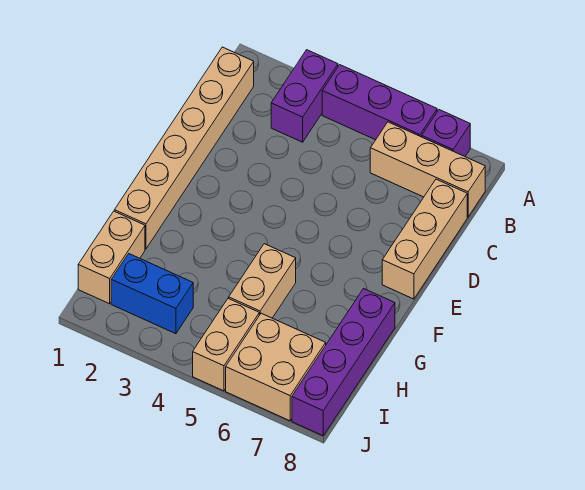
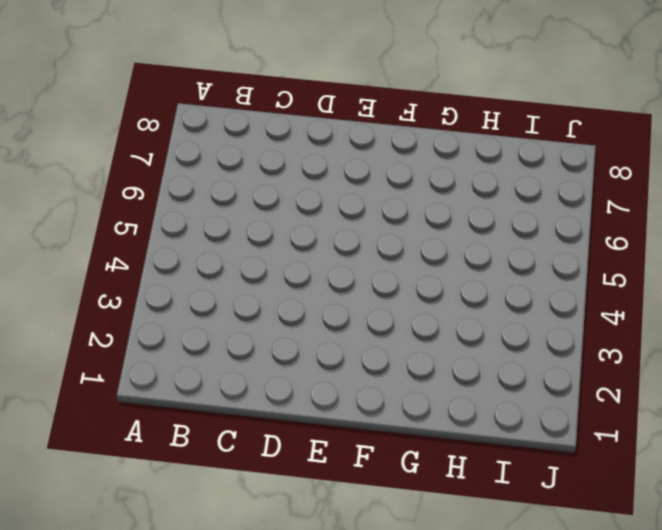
none -> purple 1x2 brick [271,50,338,142]
none -> purple 1x3 brick [322,65,437,140]
none -> purple 1x1 brick [422,110,470,156]

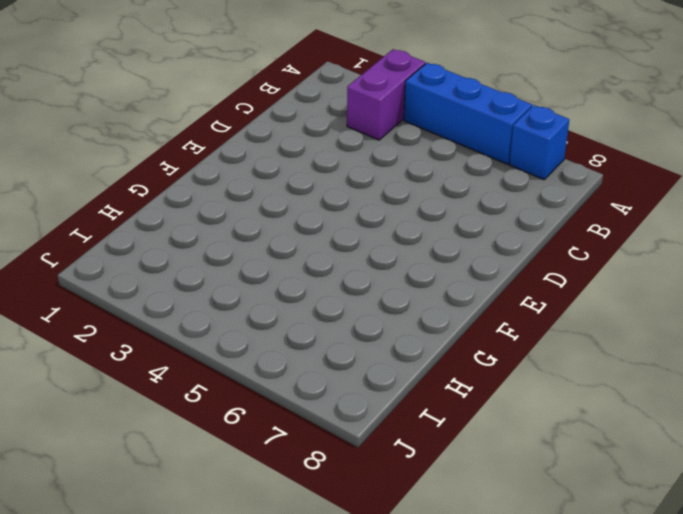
blue 1x3 brick [404,63,532,164] -> purple 1x3 brick [322,65,437,140]
blue 1x1 brick [509,105,569,180] -> purple 1x1 brick [422,110,470,156]
none -> tan 1x6 brick [114,47,254,249]
none -> tan 1x3 brick [370,122,485,217]
none -> tan 1x3 brick [382,179,467,299]

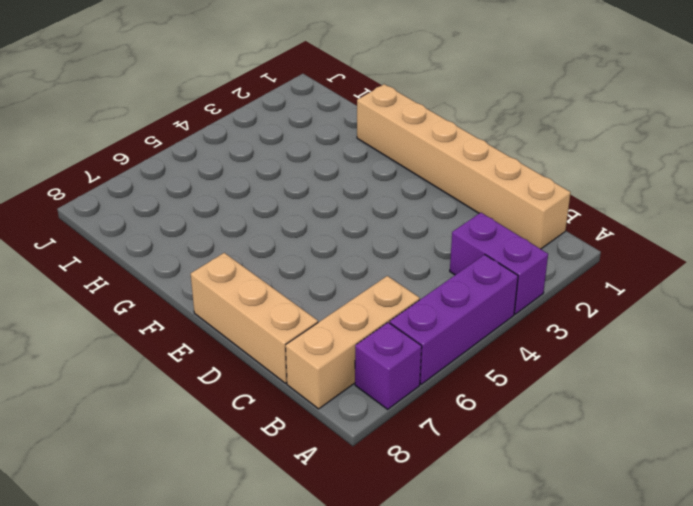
none -> tan 1x2 brick [229,244,296,318]
none -> purple 1x4 brick [292,289,395,436]
none -> tan 1x2 brick [78,211,145,304]

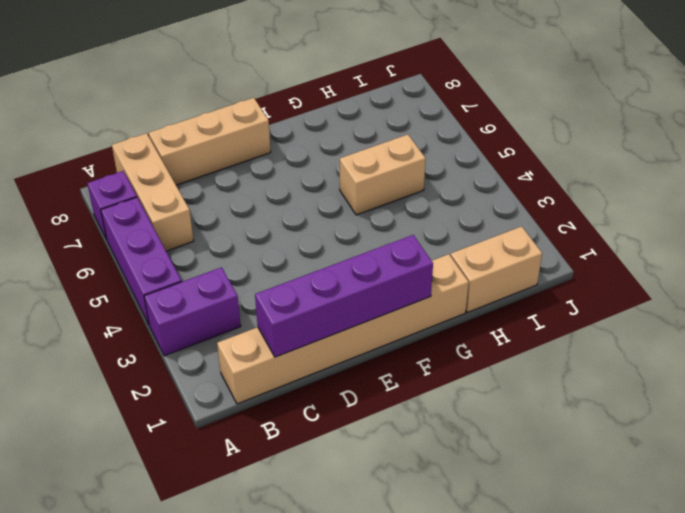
purple 1x4 brick [255,235,433,357] -> purple 1x4 brick moved to [292,289,395,436]
none -> blue 1x2 brick [111,254,193,334]
none -> tan 1x2 brick [193,298,259,391]
none -> tan 2x2 brick [226,313,326,421]

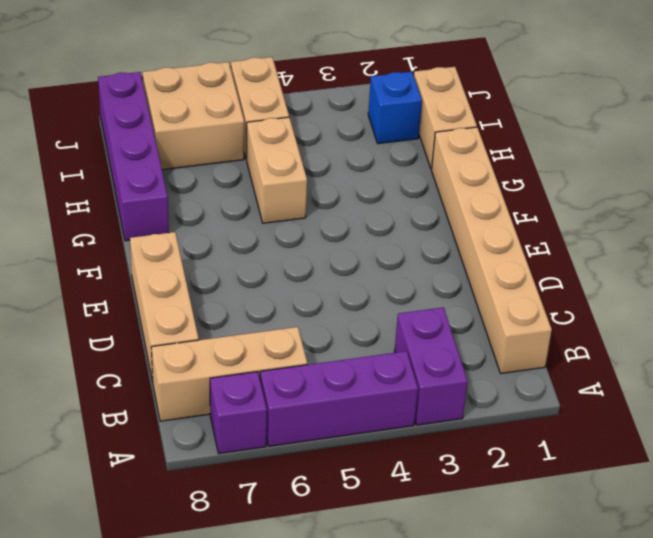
blue 1x1 brick [368,72,422,144] -> blue 1x2 brick [111,254,193,334]

